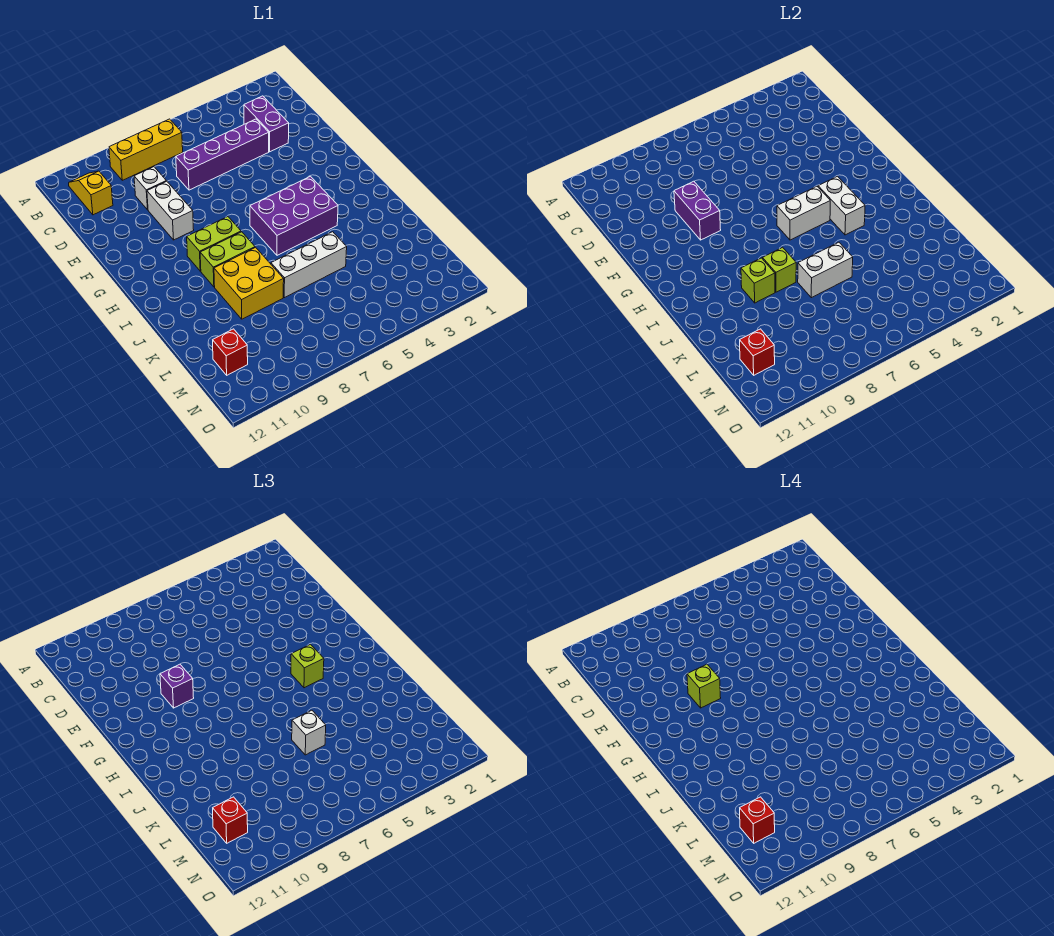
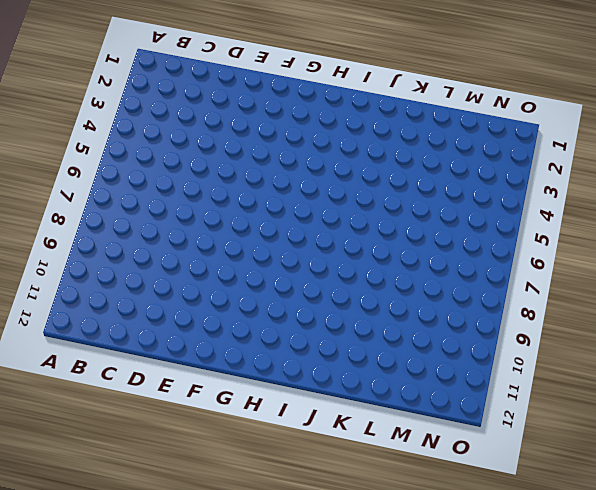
none -> yellow 1x3 brick [109,119,183,180]
none -> yellow 1x2 slope [69,171,113,215]
none -> purple 1x2 brick [244,96,289,152]

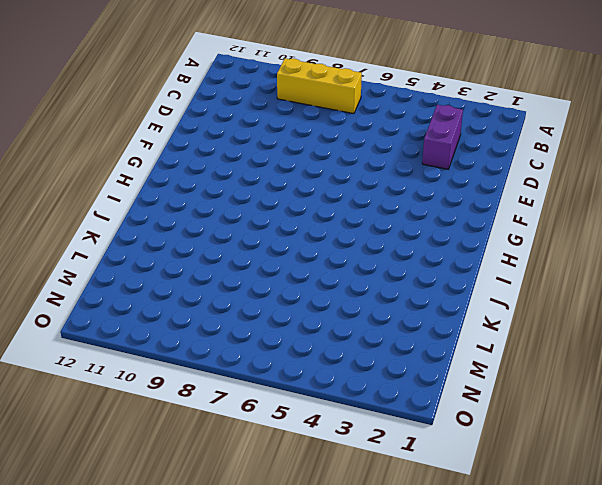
none -> yellow 1x2 slope [69,171,113,215]
none -> purple 1x4 brick [176,119,269,190]
none -> white 1x1 brick [134,167,166,210]

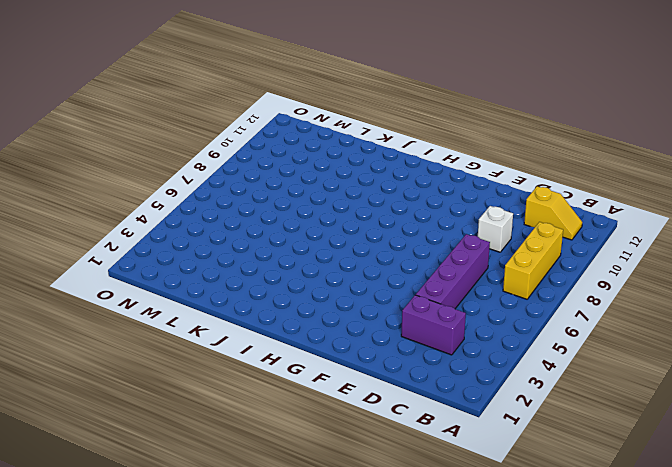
none -> white 1x2 brick [147,181,194,240]
none -> purple 2x3 brick [250,176,338,255]
none -> lime 1x2 brick [187,217,241,271]

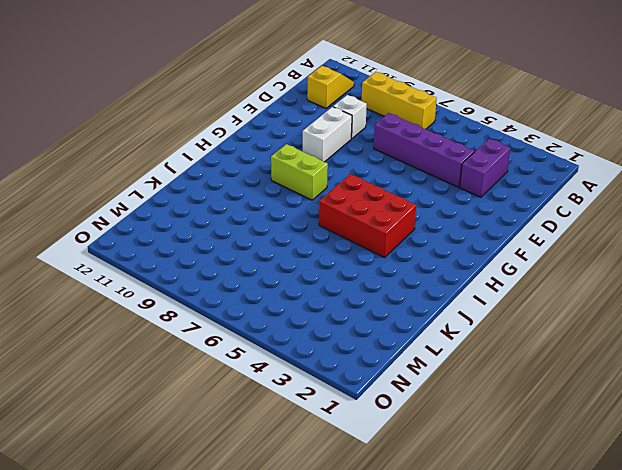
red 2x3 brick [319,174,416,258] -> purple 2x3 brick [250,176,338,255]
none -> lime 1x2 brick [200,232,255,287]
none -> yellow 2x2 brick [214,247,284,319]
none -> white 1x3 brick [271,232,347,298]

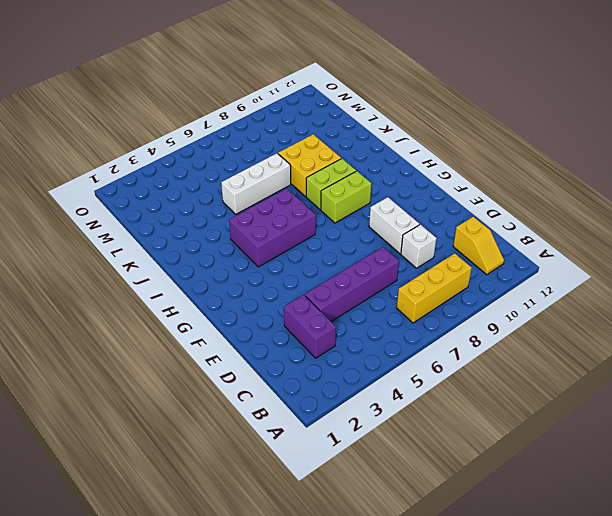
none -> red 1x1 brick [213,329,248,375]
none -> purple 1x2 brick [674,181,721,240]
none -> white 1x2 brick [818,176,865,235]

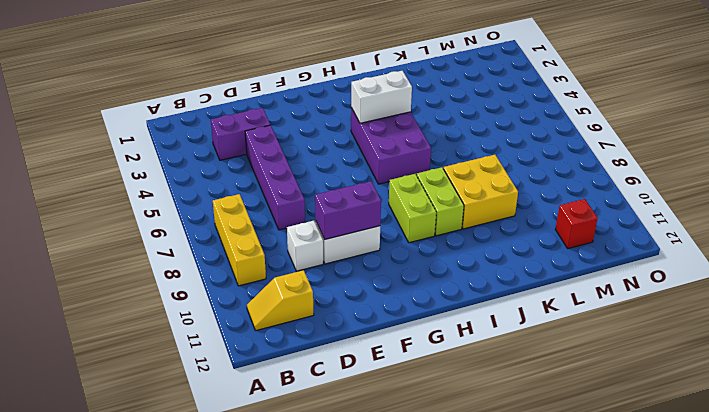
none -> white 1x3 brick [271,232,347,298]
none -> white 1x2 brick [777,186,830,240]
none -> lime 1x1 brick [762,247,796,292]

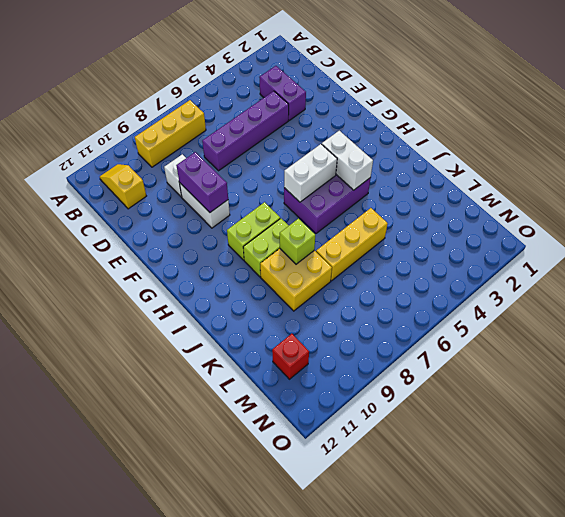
yellow 1x3 brick [316,208,388,281] -> white 1x3 brick [271,232,347,298]
none -> lime 1x1 brick [741,258,775,303]
none -> white 1x2 brick [798,242,853,298]
none -> red 1x1 brick [740,329,775,375]

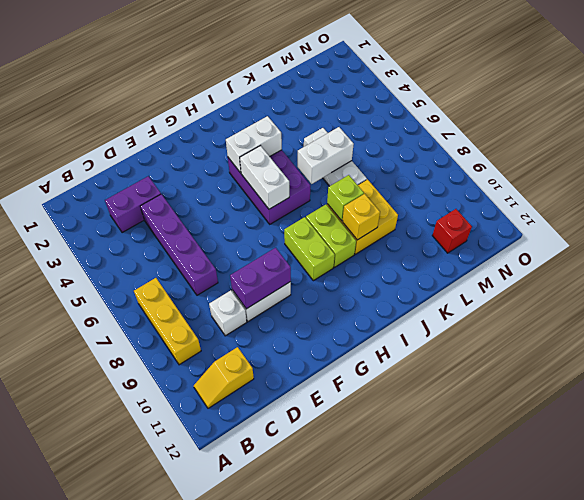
white 1x2 brick [298,127,354,184] -> white 1x2 brick turned to [798,242,853,298]
yellow 1x1 brick [342,194,380,240] -> lime 1x1 brick [741,258,775,303]
none -> red 1x1 brick [740,329,775,375]
none -> purple 1x1 brick [160,664,194,708]
none -> lime 1x1 brick [291,644,324,688]

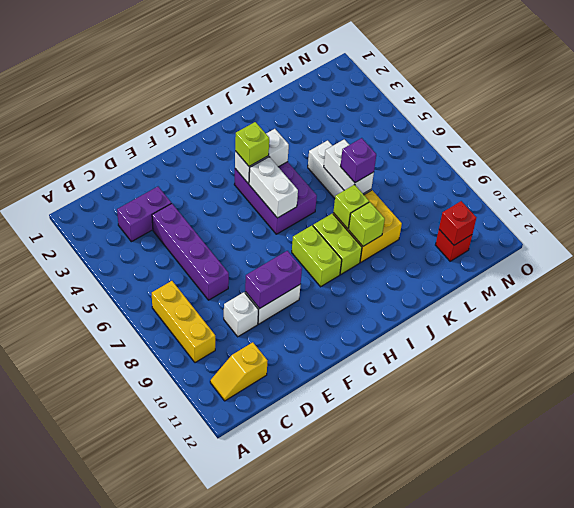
purple 1x1 brick [340,138,376,183] -> purple 1x1 brick moved to [160,664,194,708]
none -> white 1x1 brick [292,710,326,755]
none -> red 1x1 brick [213,797,248,843]
none -> lime 1x1 brick [687,664,721,708]

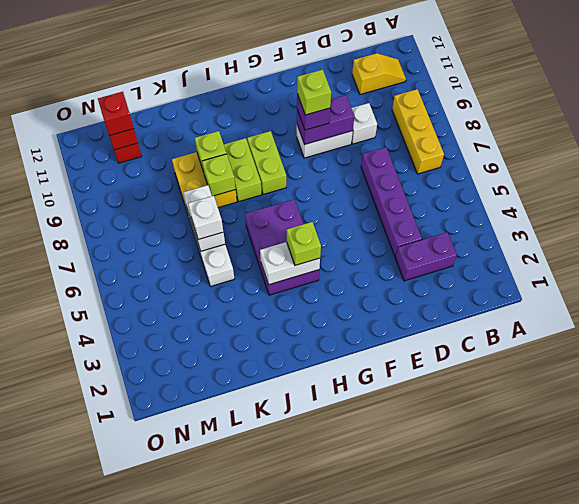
none -> white 1x2 brick [777,186,830,240]
none -> red 1x1 brick [740,797,775,843]

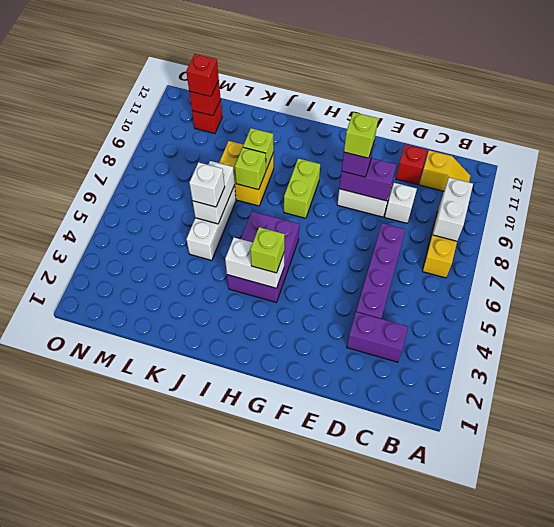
white 1x2 brick [433,178,473,241] -> white 1x2 brick moved to [777,186,830,240]
red 1x1 brick [396,145,427,185] -> red 1x1 brick moved to [740,797,775,843]
none -> lime 1x2 brick [200,232,255,287]

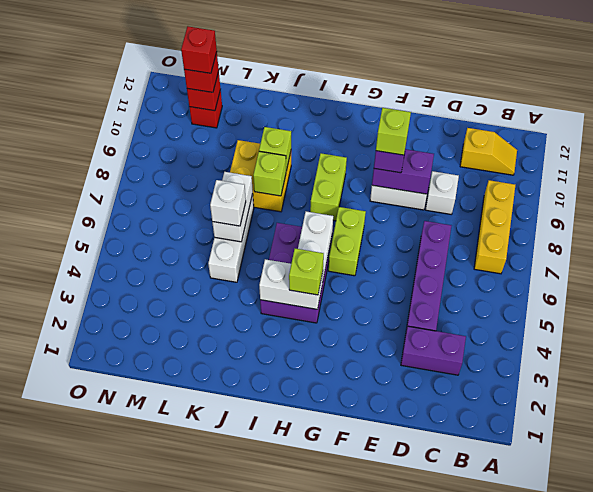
lime 1x2 brick [328,207,366,276] -> lime 1x2 brick moved to [200,232,255,287]

